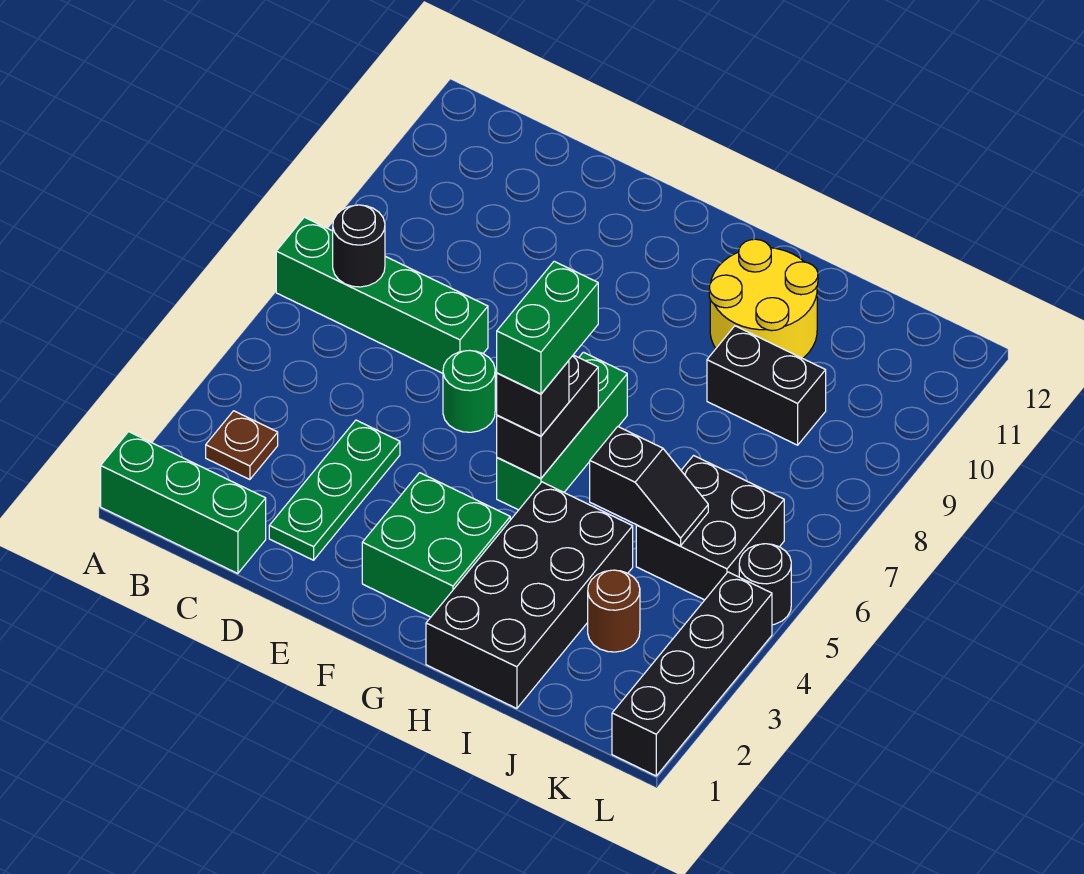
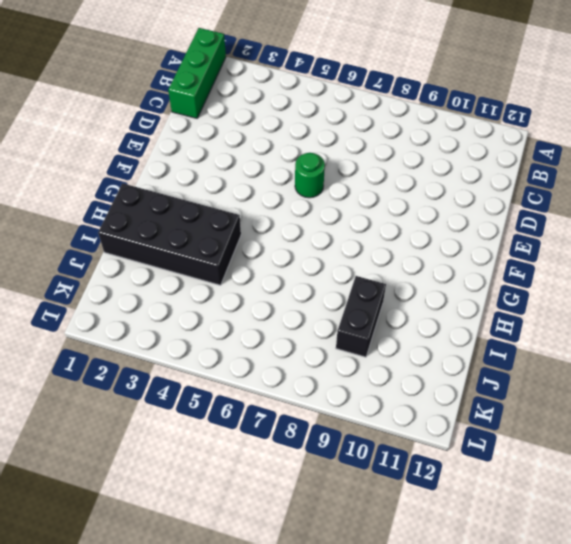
none -> green 1x4 brick [276,217,488,373]
none -> brown 1x1 plate [206,411,278,480]
none -> green 1x3 plate [269,420,400,560]

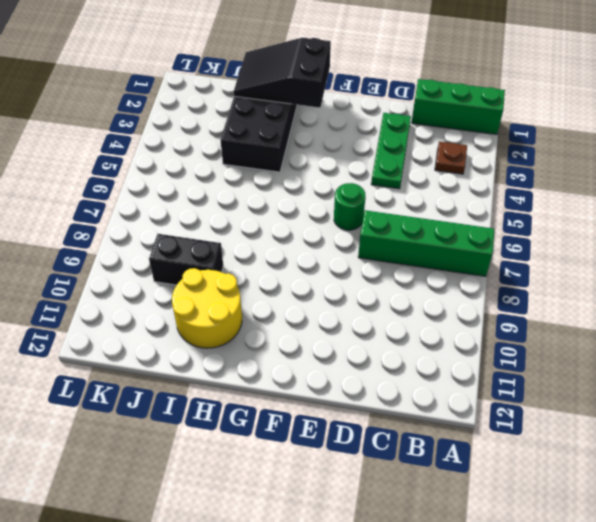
black 2x3 slope [234,38,331,108] -> none
none -> green 2x2 brick [362,473,510,617]
none -> green 1x3 brick [497,352,627,510]
none -> brown 1x1 round brick [588,570,640,652]

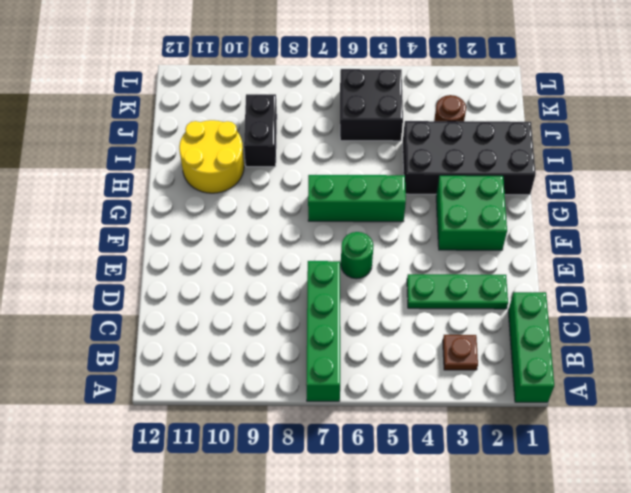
none -> black 1x4 brick [612,572,772,776]
none -> black 1x1 round brick [739,544,791,625]
none -> black 1x1 round brick [333,205,385,287]

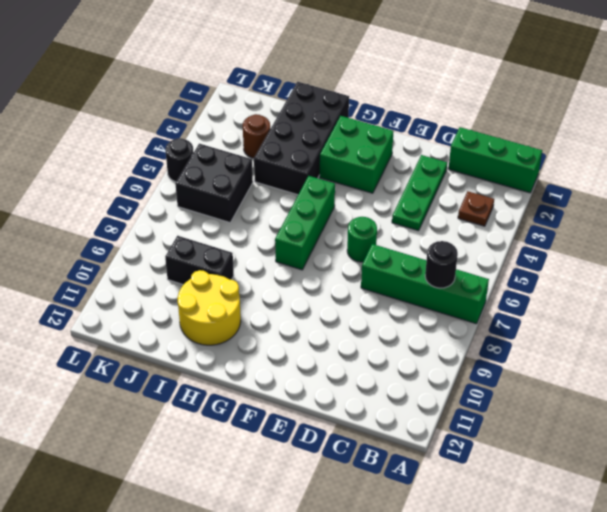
none -> black 1x4 brick [612,572,772,776]
none -> black 1x2 brick [497,355,598,478]
none -> black 1x2 slope [590,427,708,546]

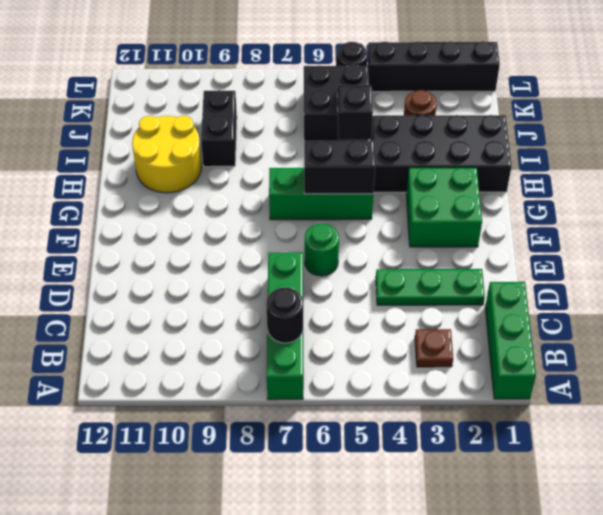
none -> black 1x1 brick [497,361,569,436]
none -> green 1x2 brick [497,261,598,394]

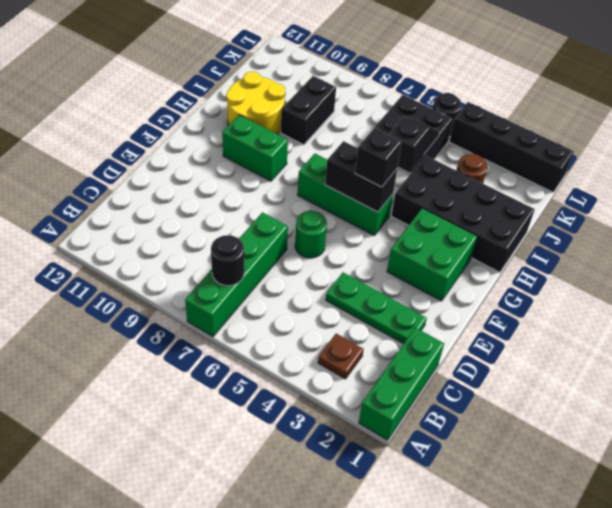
green 1x2 brick [222,115,288,181] -> green 1x2 brick moved to [497,261,598,394]

